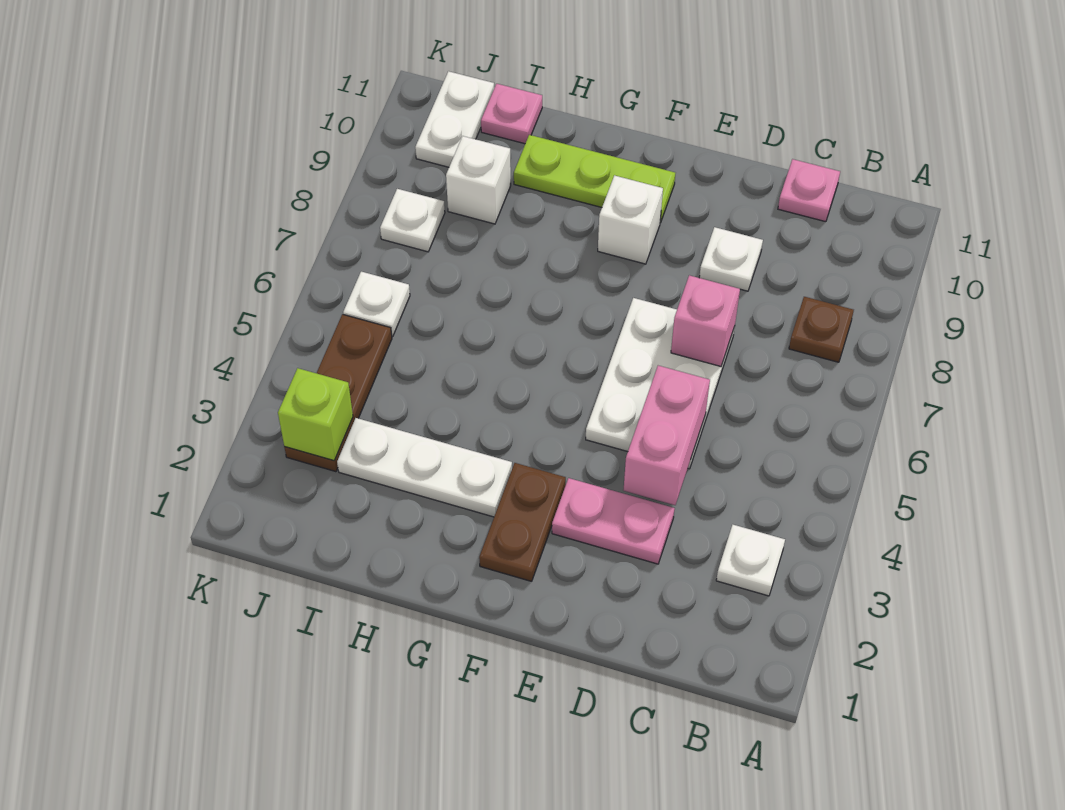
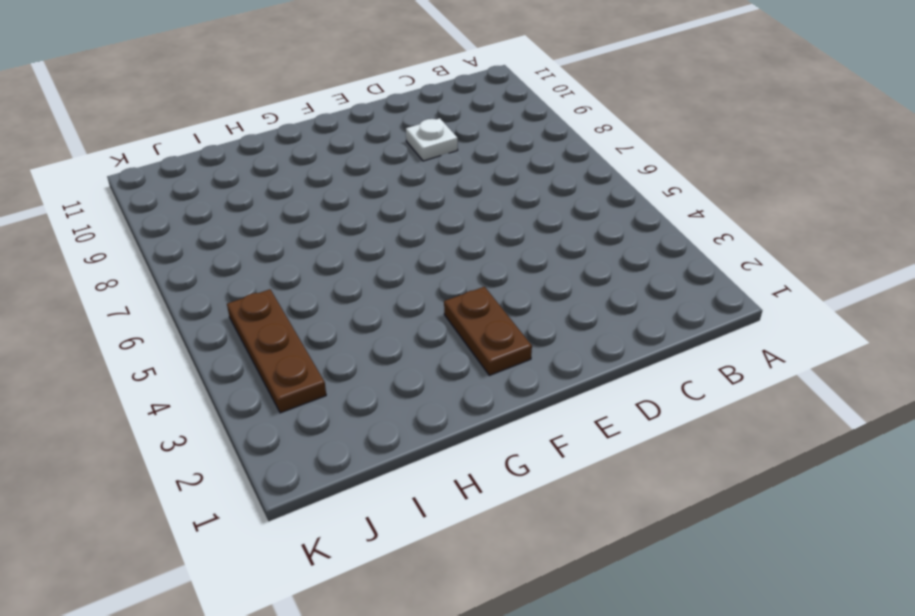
none -> white 1x1 plate [716,525,785,596]
none -> brown 1x1 plate [789,297,854,362]
none -> pink 1x1 plate [778,159,840,222]

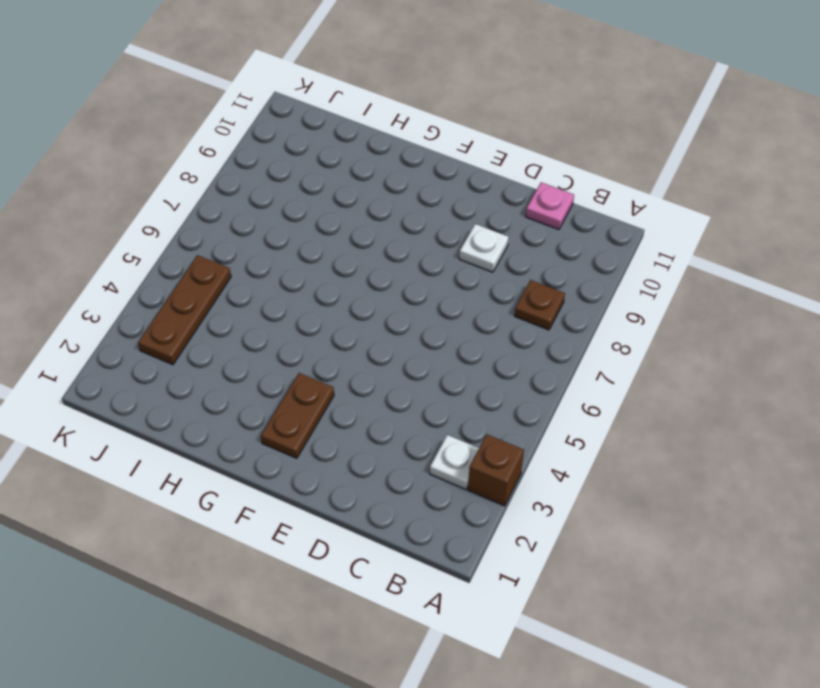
brown 1x1 brick [468,434,524,506] -> none
none -> pink 1x2 plate [552,478,675,564]
none -> white 2x3 plate [586,298,735,469]
none -> white 1x1 brick [598,175,663,264]

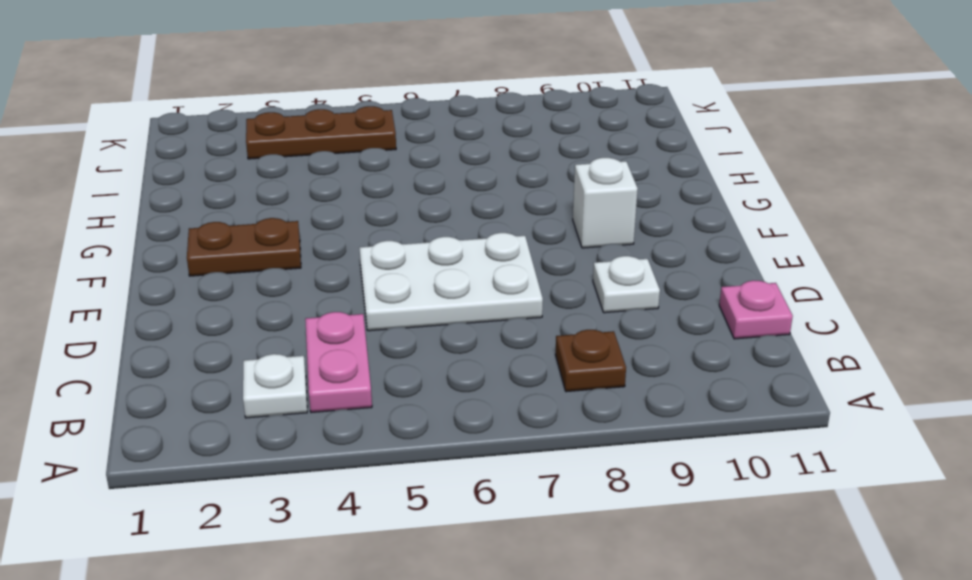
pink 1x2 plate [305,312,372,413] -> pink 1x2 plate moved to [552,478,675,564]
none -> lime 1x3 plate [514,135,675,223]
none -> white 1x3 plate [337,418,512,517]
none -> white 1x1 brick [446,136,511,224]

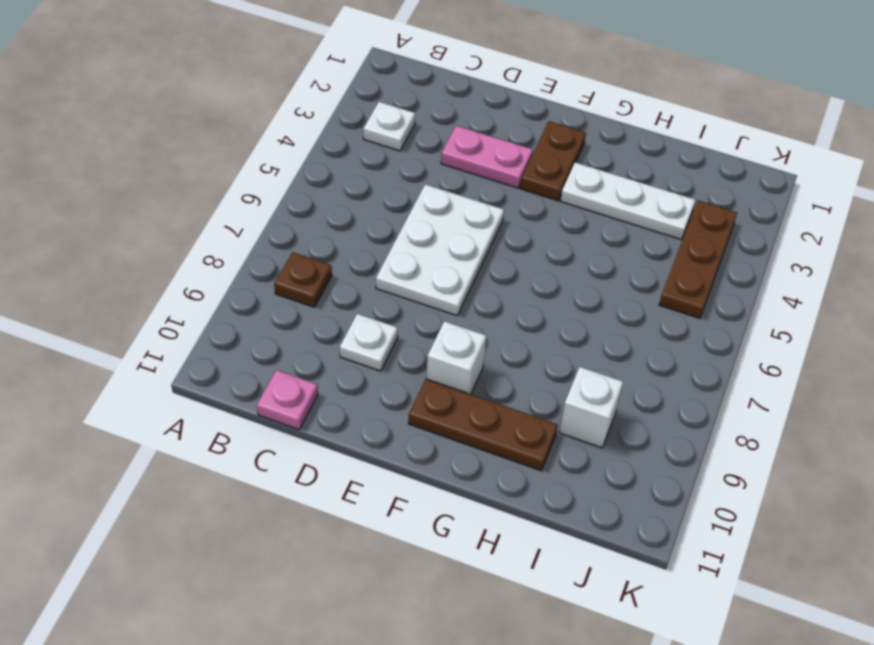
brown 1x3 plate [408,379,558,471] -> lime 1x3 plate [514,135,675,223]
none -> pink 1x1 plate [481,84,542,144]
none -> white 1x1 plate [343,272,410,337]
none -> white 1x1 plate [380,189,445,252]

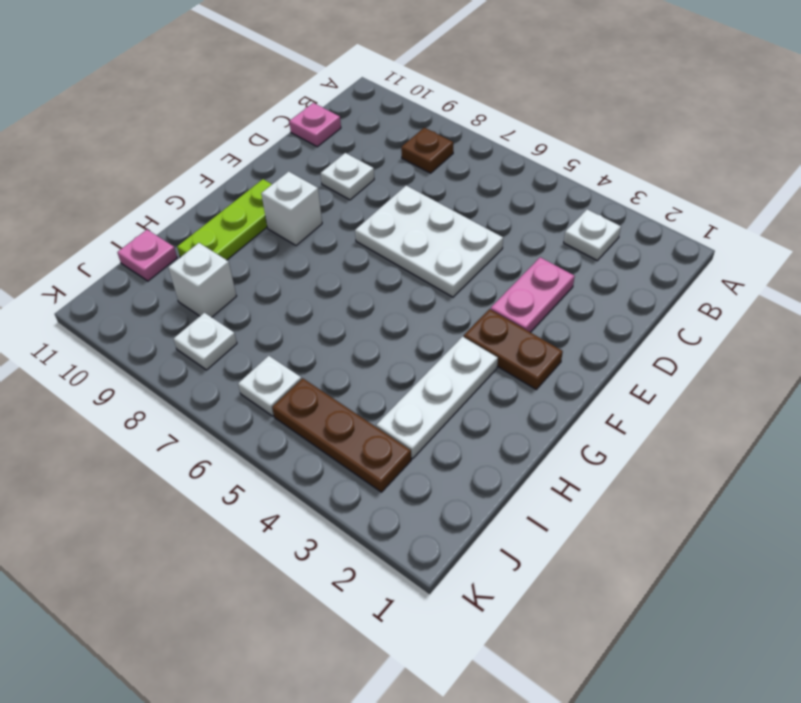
none -> white 1x2 plate [415,71,494,167]
none -> pink 1x2 brick [624,366,710,505]
none -> pink 1x1 brick [671,275,740,366]

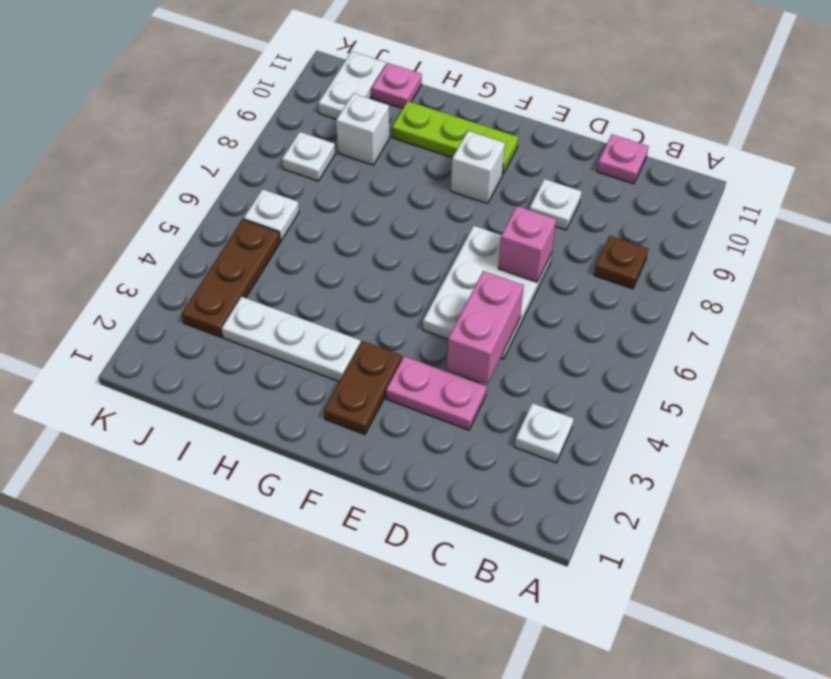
none -> lime 1x1 brick [278,368,353,461]

